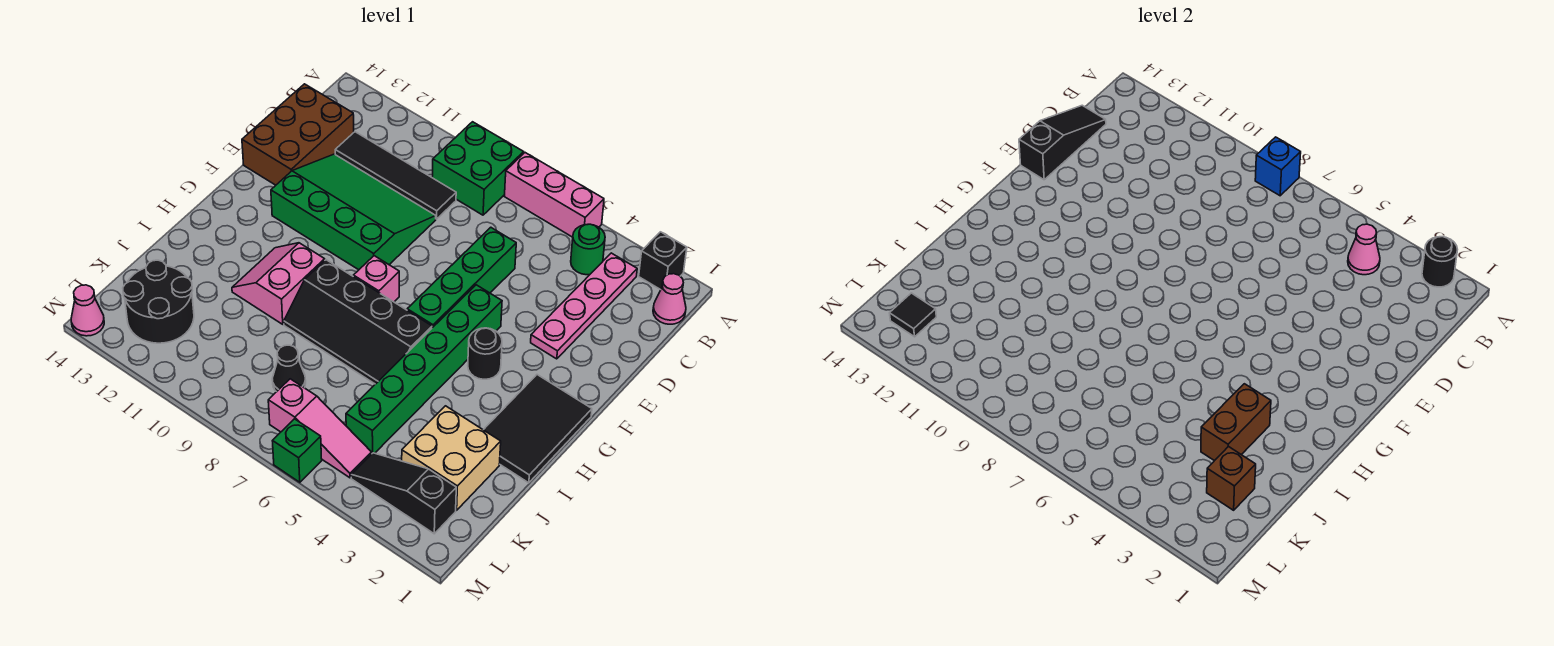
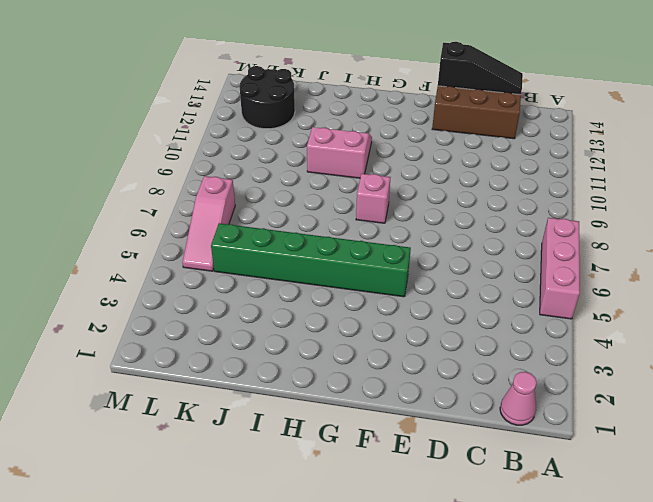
none -> black 1x1 brick [639,232,687,290]
none -> green 2x2 brick [432,122,524,215]
none -> pink 1x4 plate [531,253,637,359]
none -> green 1x1 round brick [571,224,605,275]

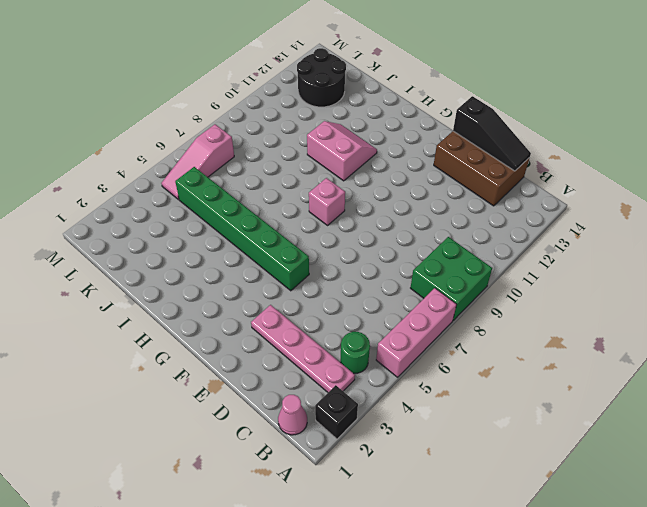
none -> black 1x4 tile [335,132,456,219]
none -> green 1x4 brick [407,227,516,328]
none -> green 3x4 slope [271,154,436,270]
none -> black 2x3 tile [484,375,592,483]

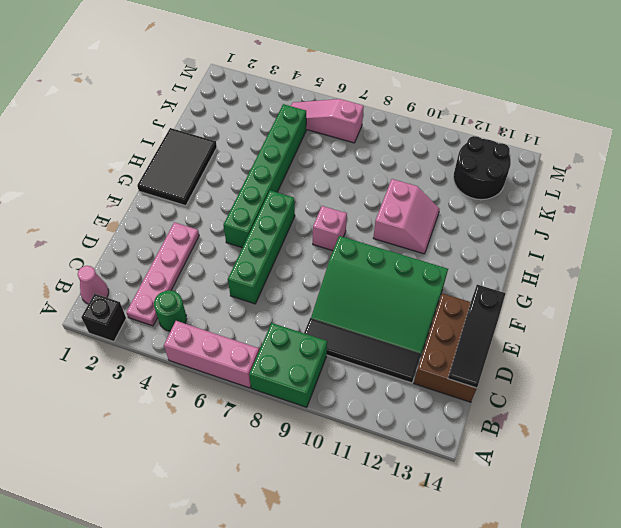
none -> black 1x1 round brick [468,328,502,379]
none -> black 2x4 slope [284,260,432,384]
none -> tan 2x2 brick [402,406,501,510]
none -> black 1x1 cone [272,345,306,392]

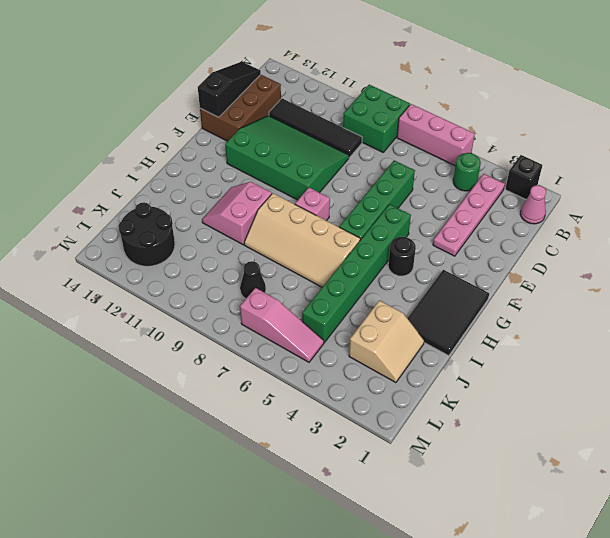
tan 2x4 slope [244,193,360,287] -> black 2x4 slope [284,260,432,384]
tan 2x2 slope [349,300,424,383] -> tan 2x2 brick [402,406,501,510]
none -> black 1x3 slope [351,453,456,534]
none -> green 1x1 brick [273,419,322,482]
none -> pink 1x1 cone [71,285,104,336]
none -> black 1x1 round brick [1422,237,1458,287]

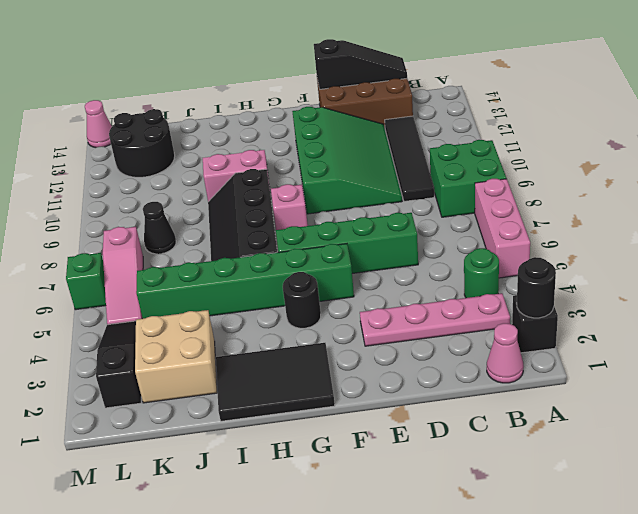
none -> blue 1x1 brick [1255,137,1301,196]
none -> pink 1x1 cone [1348,224,1380,275]
none -> brown 1x2 brick [1201,384,1271,461]
none -> brown 1x1 brick [1207,447,1256,510]

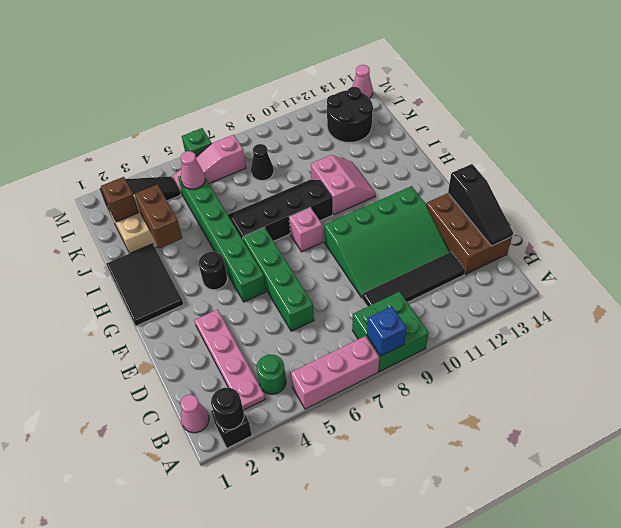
pink 1x1 cone [181,151,205,189] -> pink 1x1 cone moved to [1348,224,1380,275]
none -> black 1x1 tile [890,293,936,337]

